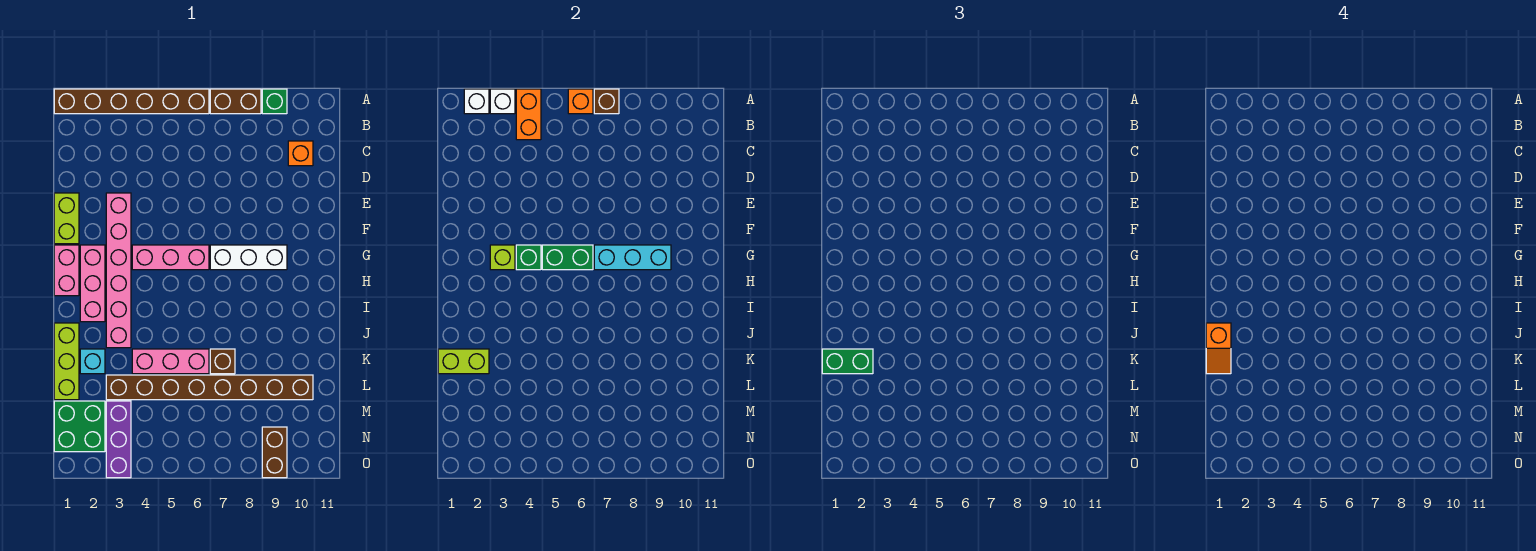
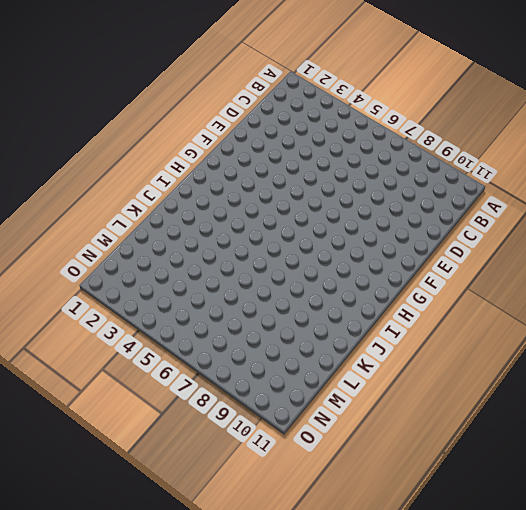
none -> brown 1x6 brick [54,89,209,114]
none -> brown 1x2 brick [210,89,261,114]
none -> green 1x1 brick [262,89,287,114]
none -> orange 1x1 brick [288,141,313,166]

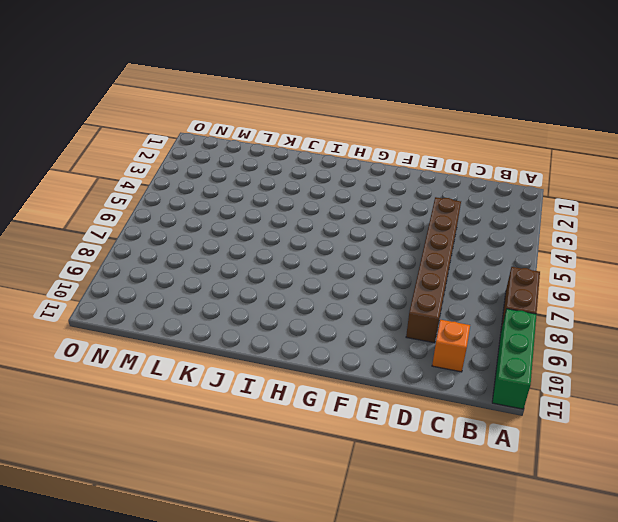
green 1x3 brick [492,309,537,409] -> green 1x1 brick [262,89,287,114]
brown 1x6 brick [406,197,461,343] -> brown 1x6 brick moved to [54,89,209,114]
none -> lime 1x2 brick [54,193,79,244]
none -> pink 1x6 brick [106,193,131,348]
none -> pink 1x2 brick [54,245,79,296]
none -> pink 1x3 brick [80,245,105,322]

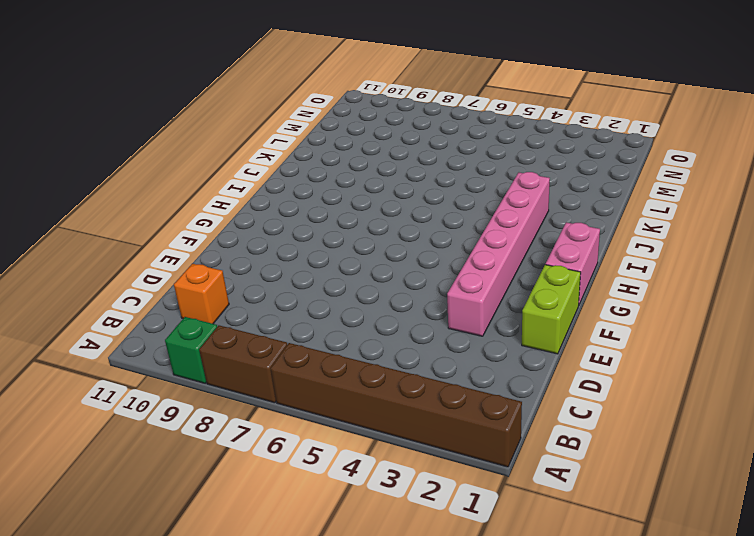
none -> pink 1x3 brick [80,245,105,322]
none -> pink 1x3 brick [132,245,209,270]
none -> white 1x3 brick [210,245,287,270]
none -> lime 1x3 brick [54,323,79,400]

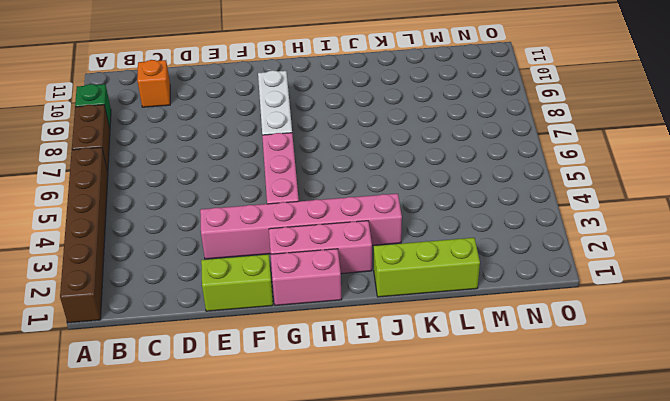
none -> cyan 1x1 brick [80,349,105,374]
none -> pink 1x3 brick [132,349,209,374]
none -> brown 1x1 brick [210,349,235,374]
none -> brown 1x8 brick [106,375,313,400]

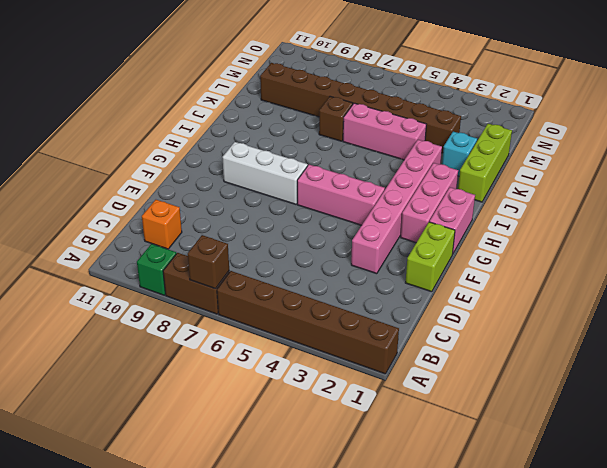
none -> green 2x2 brick [54,401,105,452]
none -> purple 1x3 brick [106,401,131,478]
none -> brown 1x2 brick [262,427,287,478]
none -> white 1x1 brick [464,89,489,114]

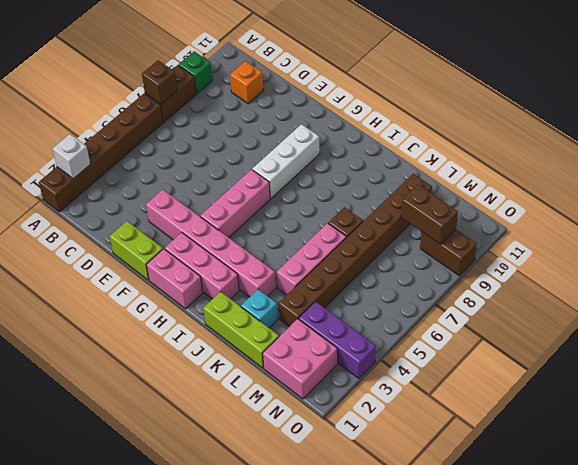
pink 2x2 brick [263,319,338,399] -> green 2x2 brick [54,401,105,452]
brown 1x2 brick [401,185,458,245] -> none
none -> white 1x1 brick [490,89,515,114]
none -> orange 1x2 brick [516,89,541,140]
none -> orange 1x1 brick [568,89,593,114]
none -> lime 1x1 brick [490,245,515,270]

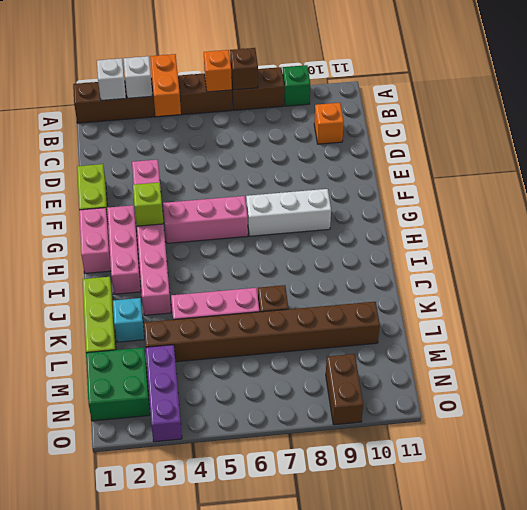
none -> green 1x1 brick [516,245,541,270]
none -> green 1x2 brick [542,245,593,270]
none -> cyan 1x3 brick [594,245,671,270]
none -> lime 1x2 brick [438,349,489,374]

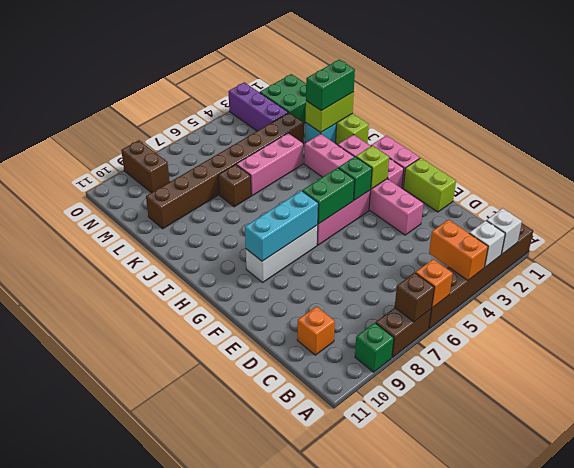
none -> orange 1x2 slope [1206,323,1231,374]

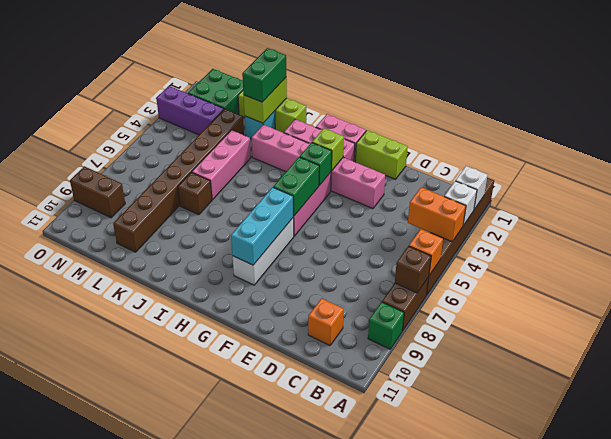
none -> orange 1x2 slope [1206,323,1231,374]

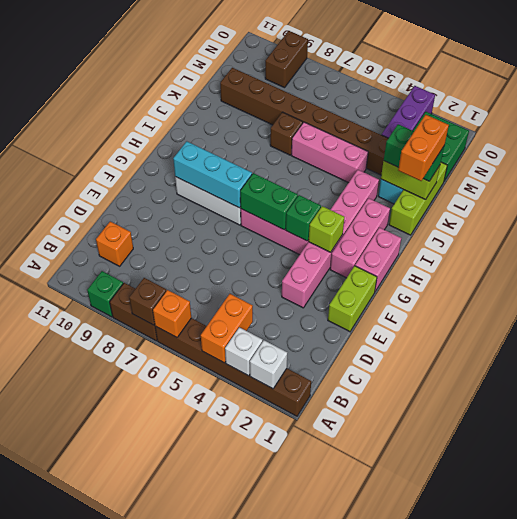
orange 1x2 brick [398,115,449,181] -> orange 1x2 slope [1206,323,1231,374]

